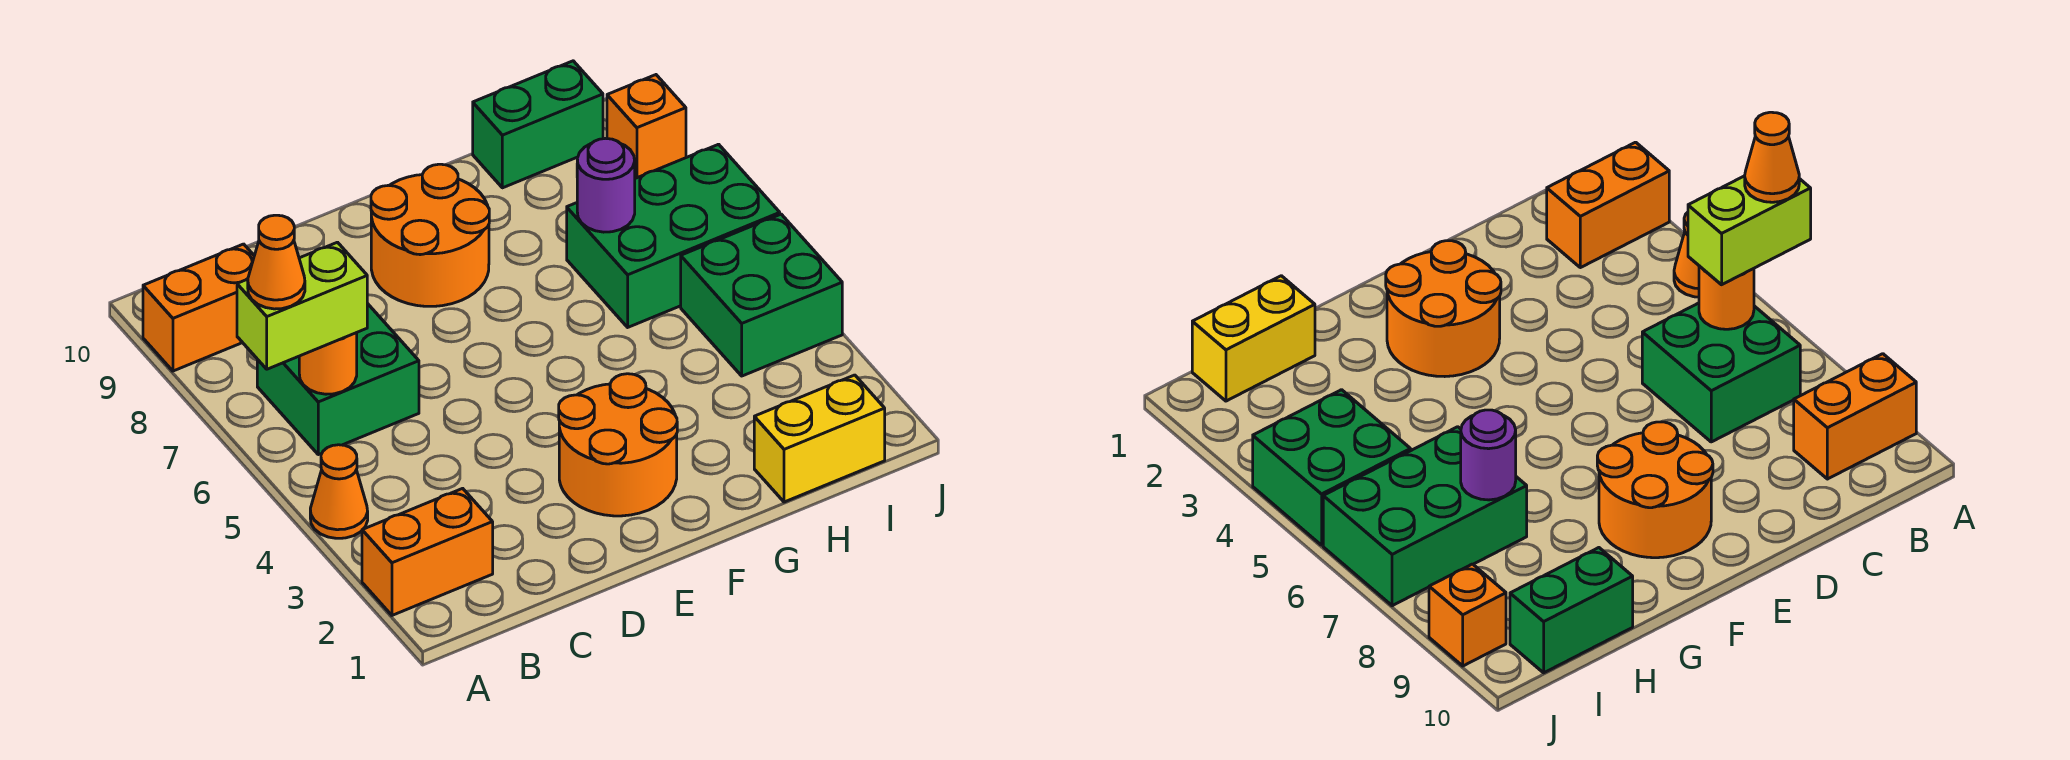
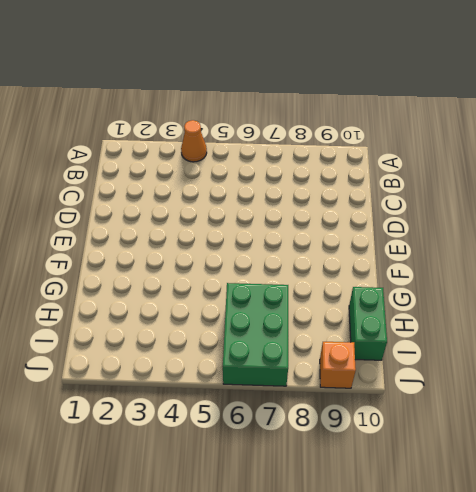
none -> orange 1x2 brick [362,488,493,615]
none -> orange 1x2 brick [143,244,254,371]
none -> green 2x2 brick [257,303,419,455]

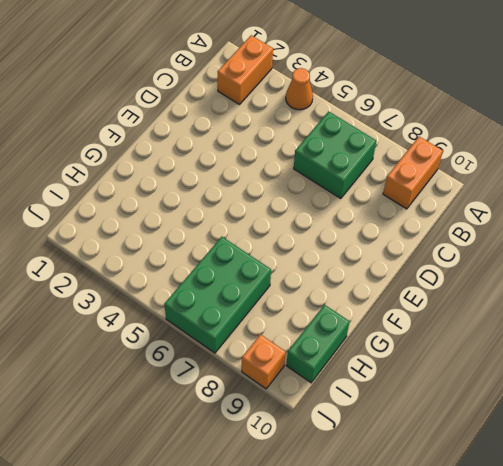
none -> orange 2x2 round brick [559,374,677,516]
none -> orange 2x2 round brick [371,164,489,306]
none -> yellow 1x2 brick [754,375,885,502]

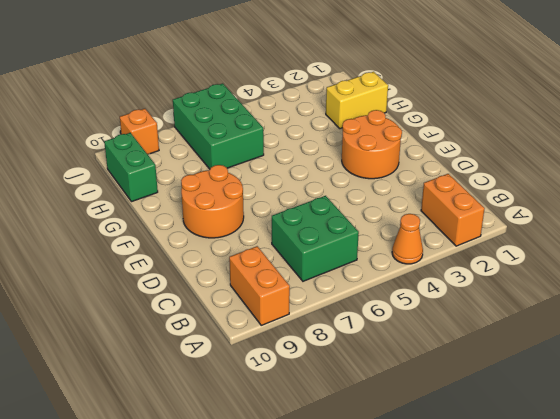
yellow 1x2 brick [326,72,388,129] -> yellow 1x2 brick turned to [754,375,885,502]
none -> green 2x2 brick [681,214,842,376]
none -> orange 1x1 round brick [299,333,357,394]
none -> purple 1x1 round brick [577,138,635,232]

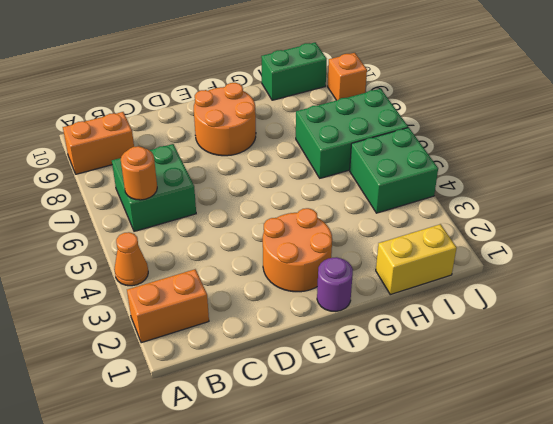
purple 1x1 round brick [317,257,353,311] -> purple 1x1 round brick moved to [577,138,635,232]
none -> lime 1x2 brick [237,242,367,369]
none -> orange 1x1 cone [248,215,305,309]

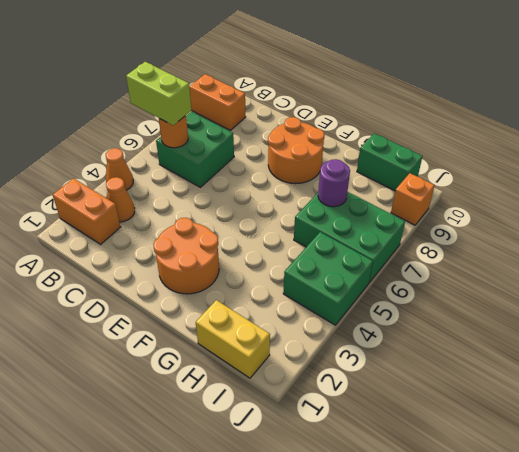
orange 1x1 cone [106,177,135,222] -> orange 1x1 cone moved to [248,215,305,309]

